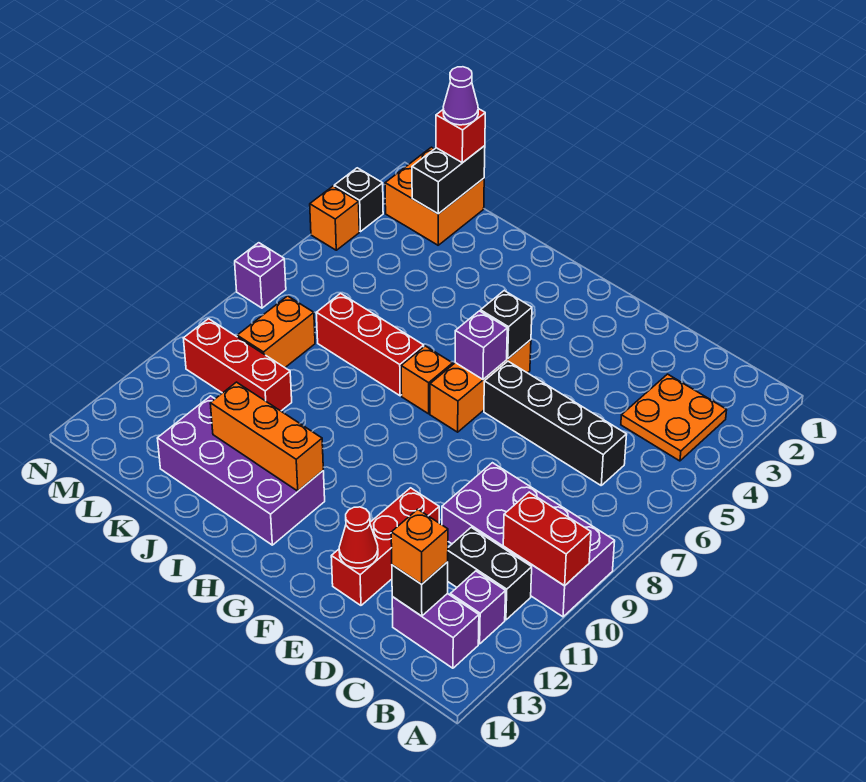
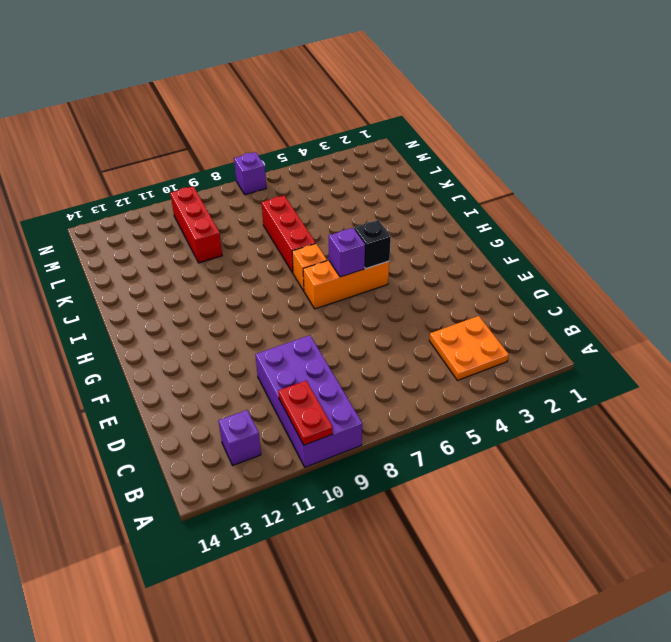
red 1x2 plate [278,381,333,445] -> red 1x2 brick [503,492,591,586]
none -> black 1x2 brick [448,527,532,620]
none -> purple 1x2 brick [392,594,479,668]
none -> black 1x4 brick [484,361,627,485]

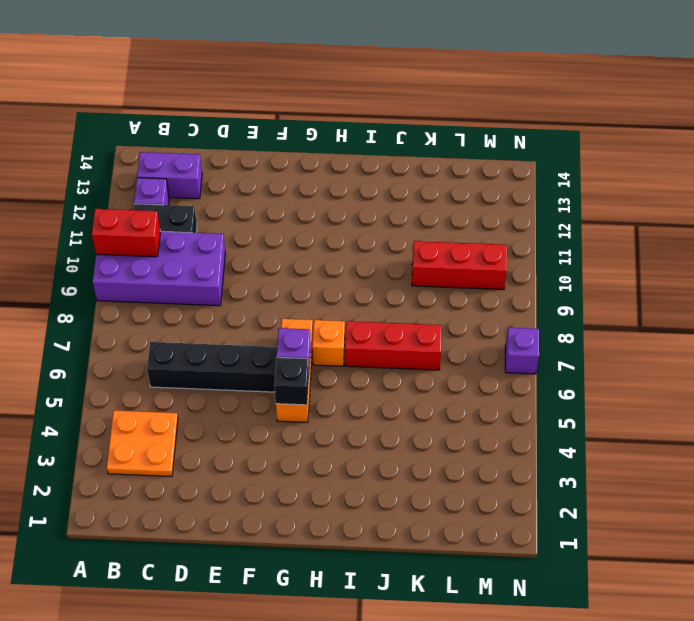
none -> red 1x3 brick [331,488,439,605]
none -> purple 2x4 brick [157,396,325,545]
none -> orange 2x2 brick [385,147,484,245]

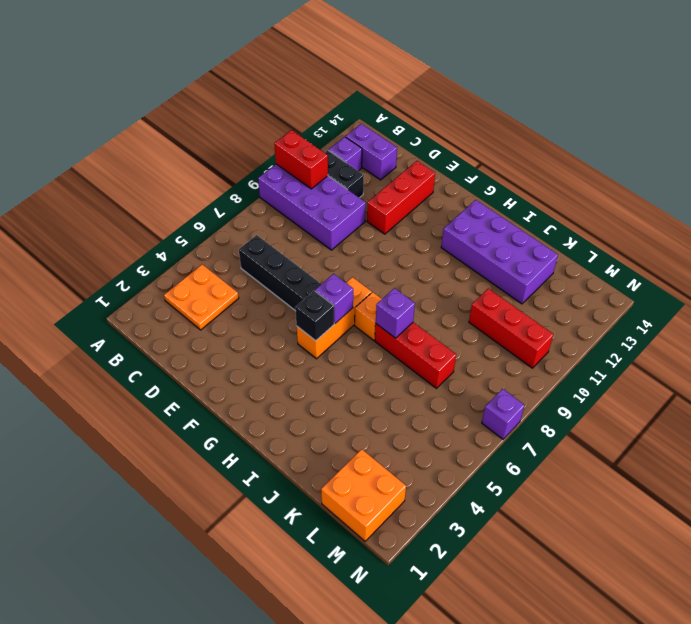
purple 1x1 brick [376,288,415,338] -> none
none -> orange 1x2 brick [237,296,315,367]
none -> black 1x1 brick [334,168,383,232]
none -> orange 1x1 brick [310,186,359,250]

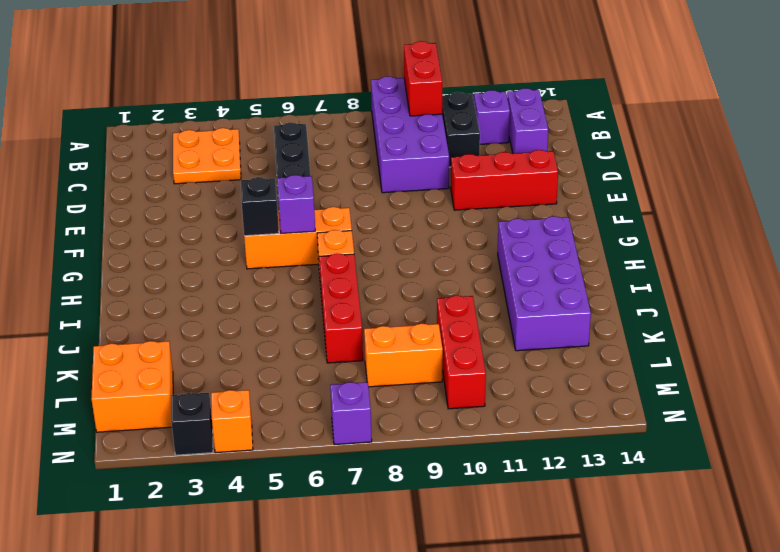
none -> black 1x1 brick [392,562,448,616]
none -> red 1x1 cone [339,507,378,568]
none -> orange 1x3 brick [210,382,323,491]

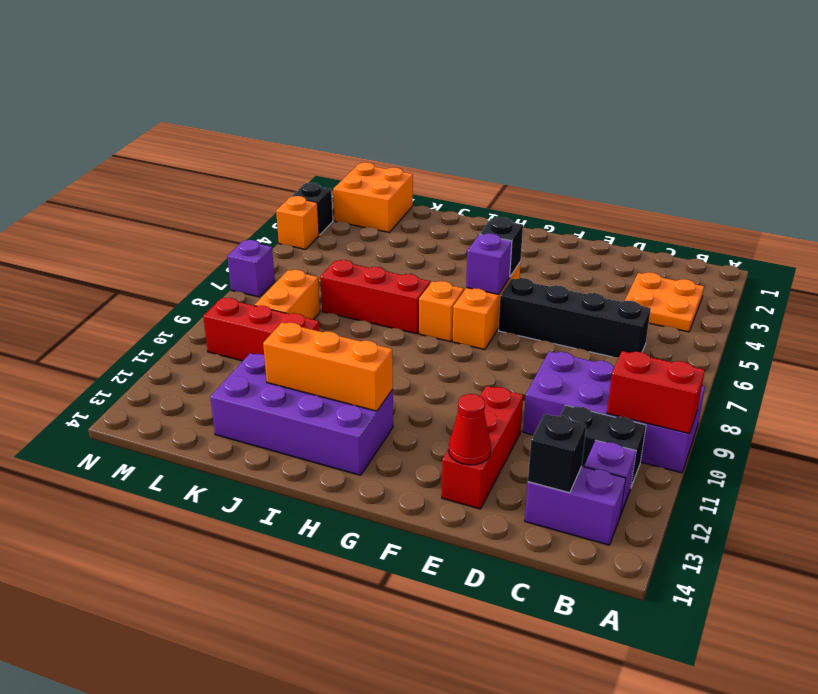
none -> black 1x2 brick [412,146,485,214]
none -> orange 1x1 brick [391,509,448,584]
none -> red 1x1 brick [436,109,485,163]

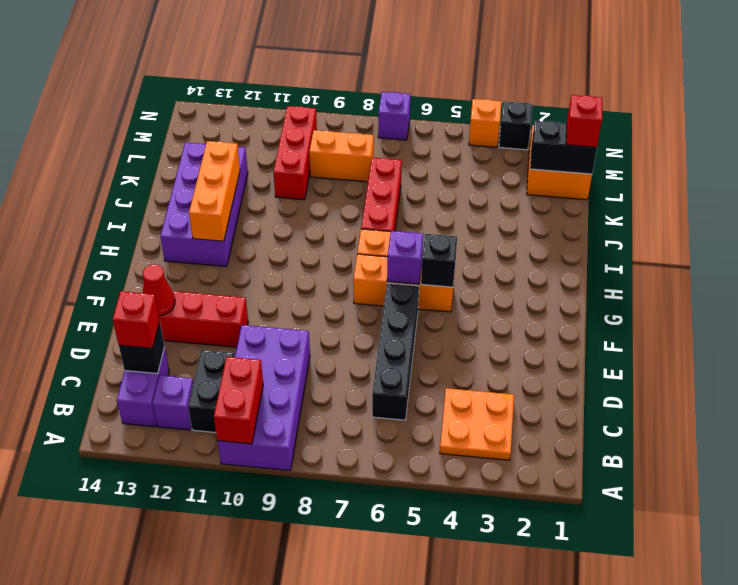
red 1x1 brick [113,291,160,348] -> orange 1x1 brick [391,509,448,584]
none -> purple 1x1 cone [443,67,478,125]

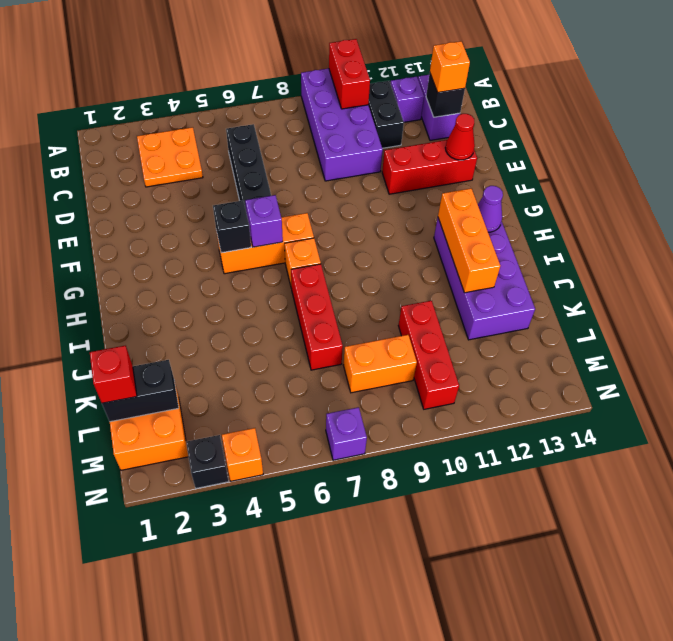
purple 1x1 cone [478,186,503,232] -> purple 1x1 cone moved to [443,67,478,125]

